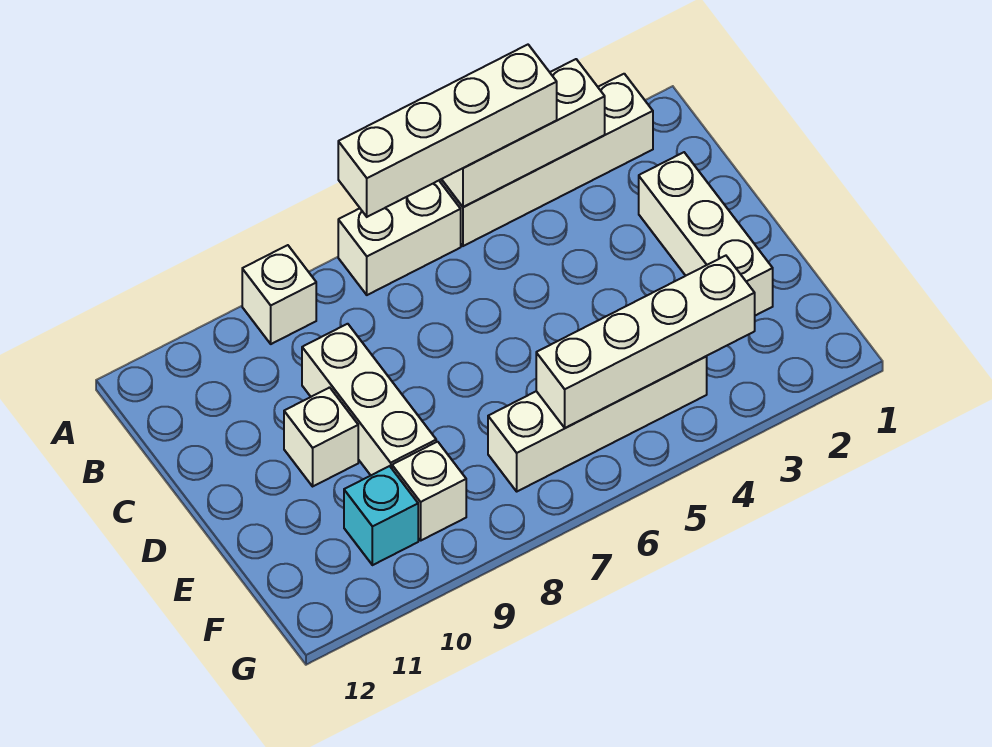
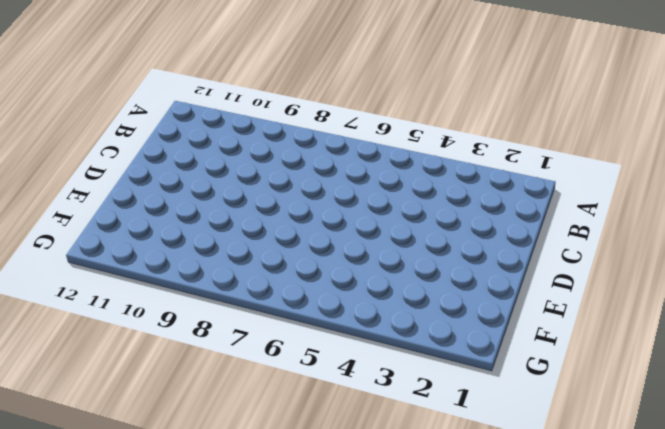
none -> white 1x4 brick [439,74,653,246]
none -> white 1x2 brick [338,181,461,295]
none -> white 1x1 brick [242,245,316,344]

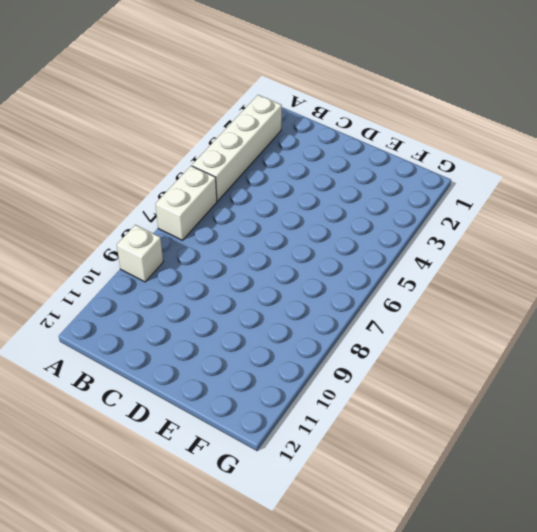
none -> white 1x3 brick [639,152,773,316]
none -> white 1x3 brick [302,324,436,475]
none -> white 1x1 brick [284,387,358,486]

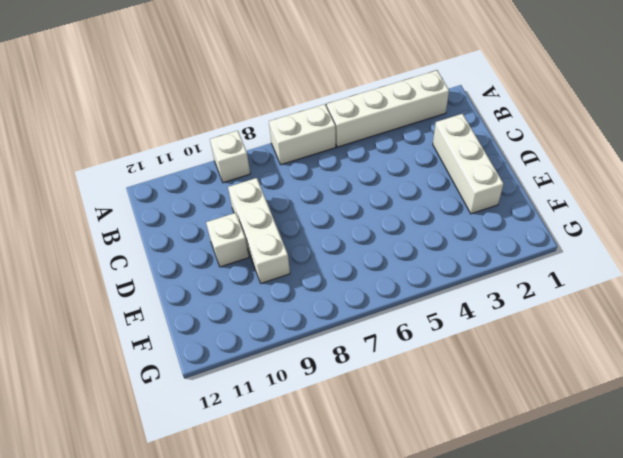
none -> white 1x4 brick [488,356,707,491]
none -> white 1x1 brick [392,442,466,540]
none -> cyan 1x1 brick [344,466,418,565]

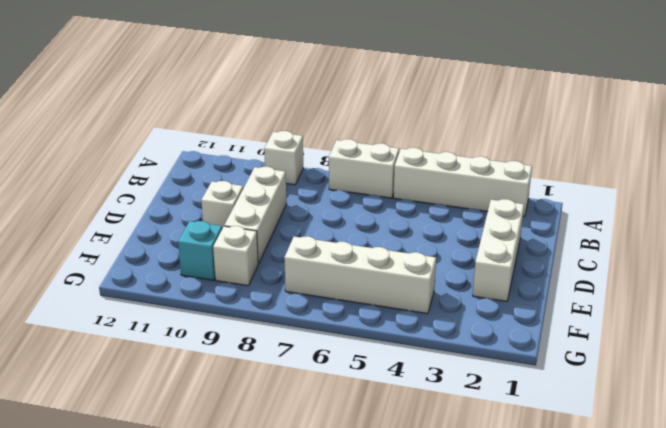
none -> white 1x3 brick [441,59,605,207]
none -> white 1x4 brick [536,256,755,428]
none -> white 1x4 brick [338,45,557,217]

